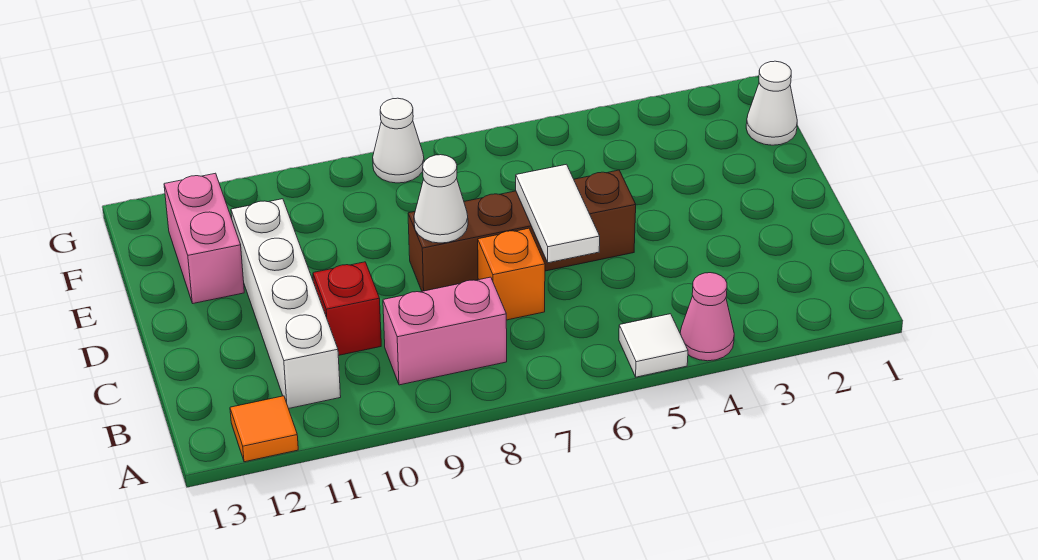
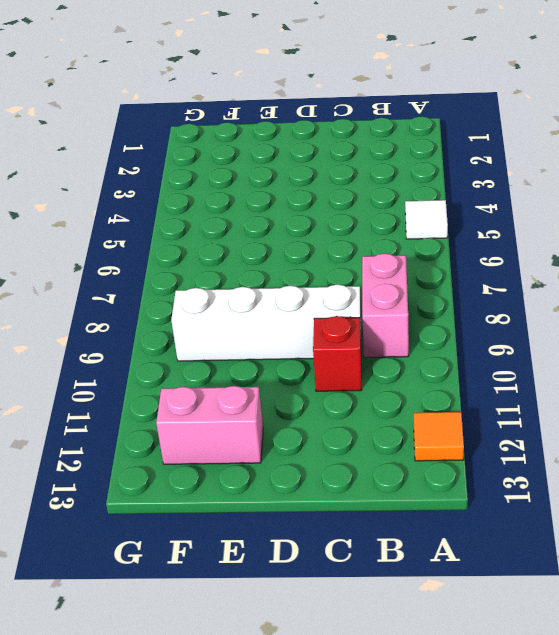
white 1x4 brick [171,284,362,361] -> white 1x4 brick moved to [231,199,341,409]
none -> pink 1x1 cone [680,273,734,361]
none -> orange 1x1 brick [478,228,545,320]
none -> brown 1x4 brick [408,170,636,291]

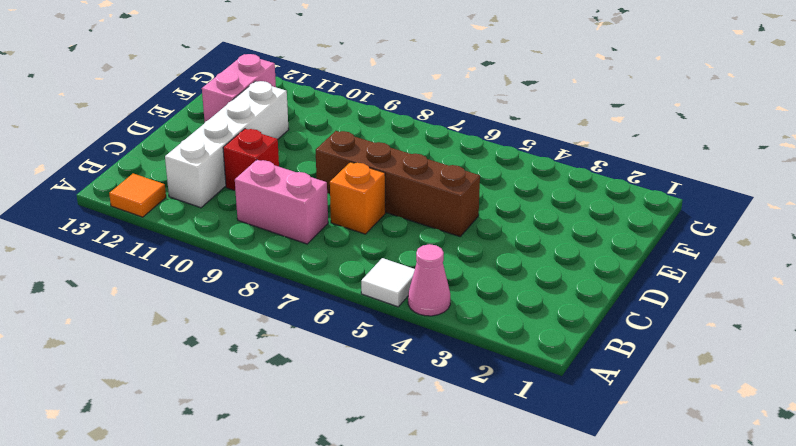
none -> white 1x1 cone [746,61,797,145]
none -> white 1x1 cone [373,98,424,183]
none -> white 1x2 tile [516,164,600,263]

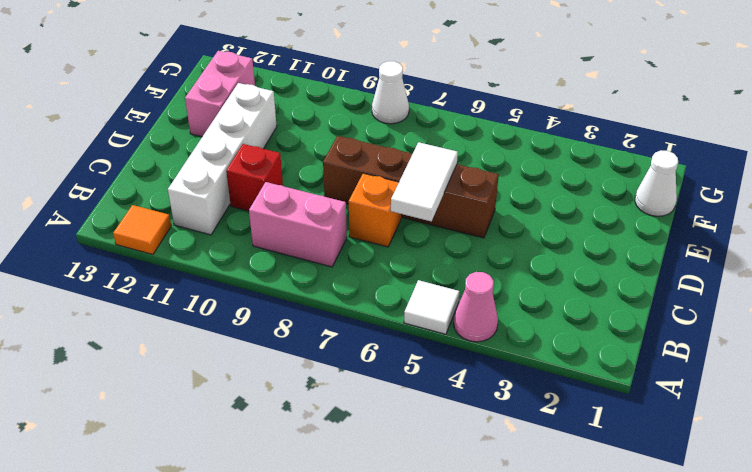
none -> white 1x1 cone [414,155,468,243]

